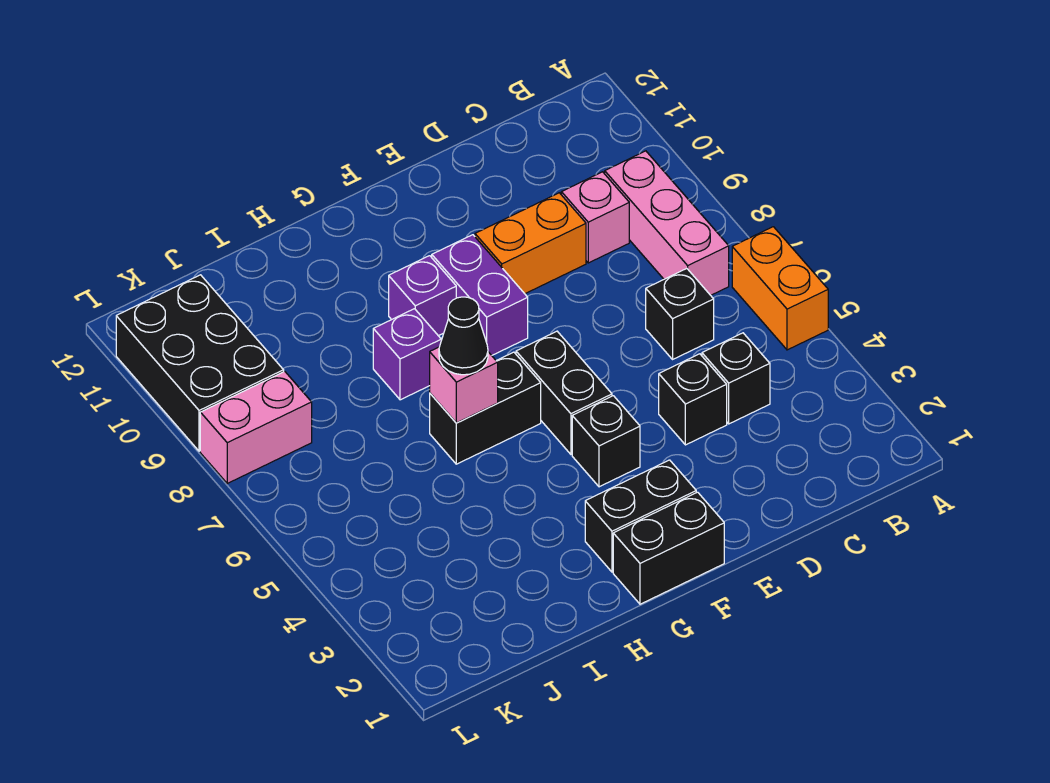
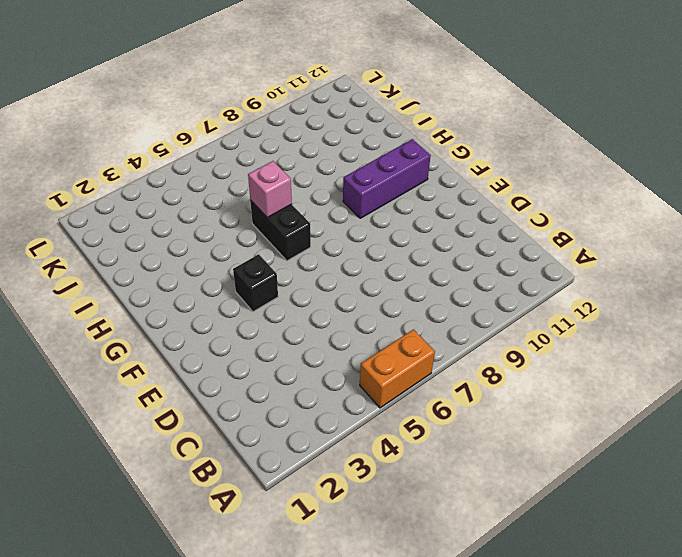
purple 1x3 brick [343,139,431,218] -> purple 1x1 brick [389,256,456,336]
none -> pink 1x3 brick [605,151,729,295]
none -> black 1x1 brick [702,333,770,424]
none -> black 1x1 brick [646,269,714,359]

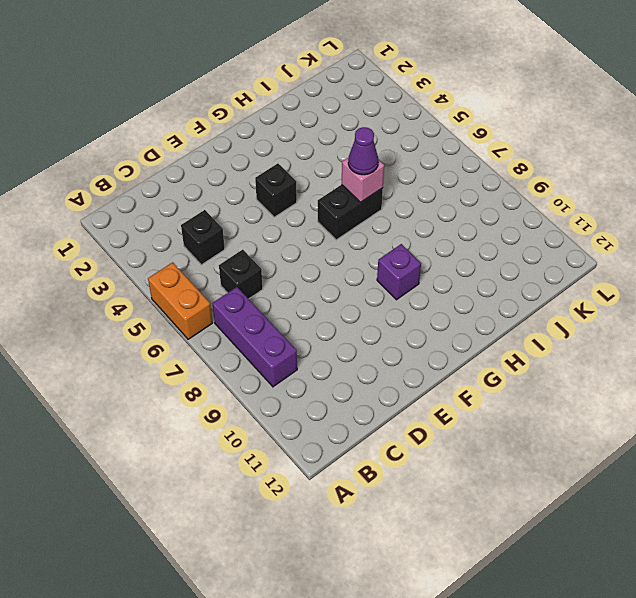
purple 1x3 brick [212,287,297,387] -> pink 1x3 brick [605,151,729,295]
purple 1x1 cone [348,127,378,175] -> black 1x1 cone [439,297,488,375]
none -> pink 1x1 brick [561,172,629,263]
none -> black 1x1 brick [659,354,727,445]
none -> orange 1x2 brick [475,193,586,294]

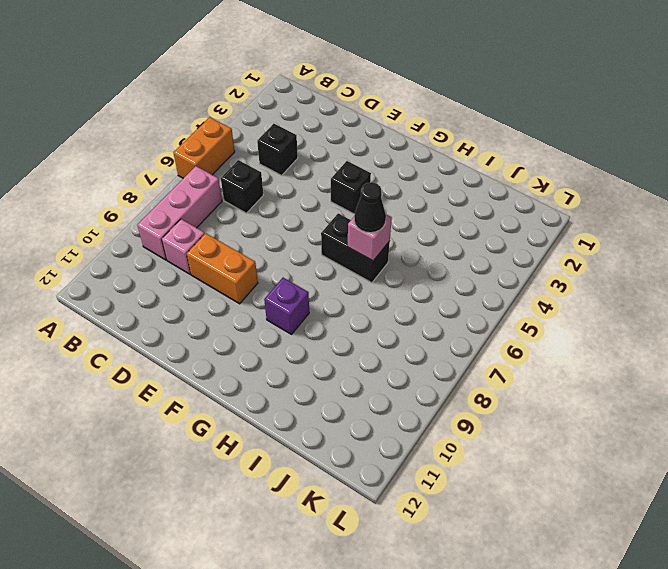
none -> black 1x1 brick [659,354,727,445]
none -> black 1x2 brick [613,492,724,604]
none -> black 1x2 brick [585,460,696,572]

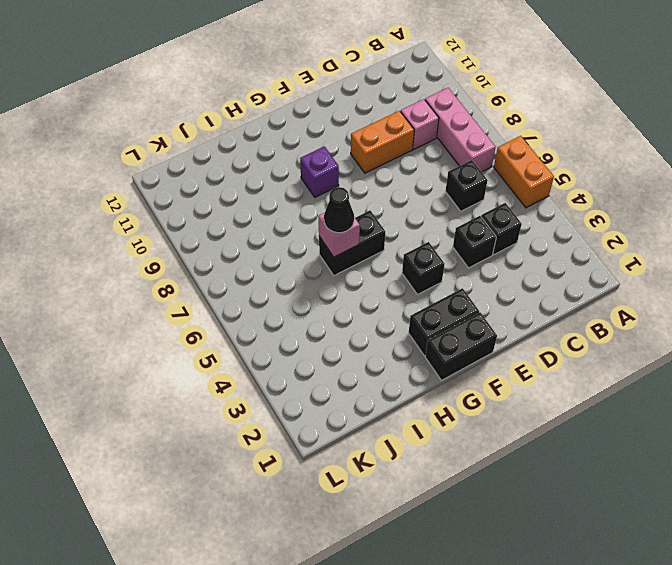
none -> black 1x2 brick [516,331,612,454]
none -> purple 1x2 brick [432,235,528,355]
none -> purple 1x1 brick [373,309,441,400]

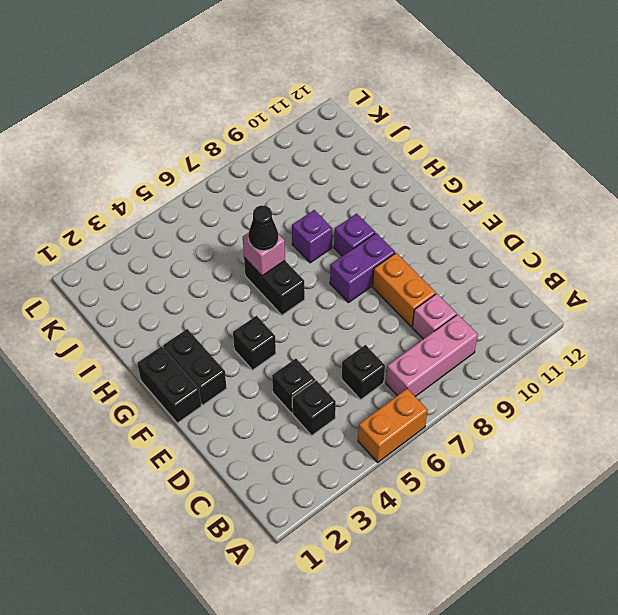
none -> black 1x2 brick [516,331,612,454]
none -> pink 1x2 brick [200,371,312,483]
none -> black 2x3 brick [116,275,284,451]

